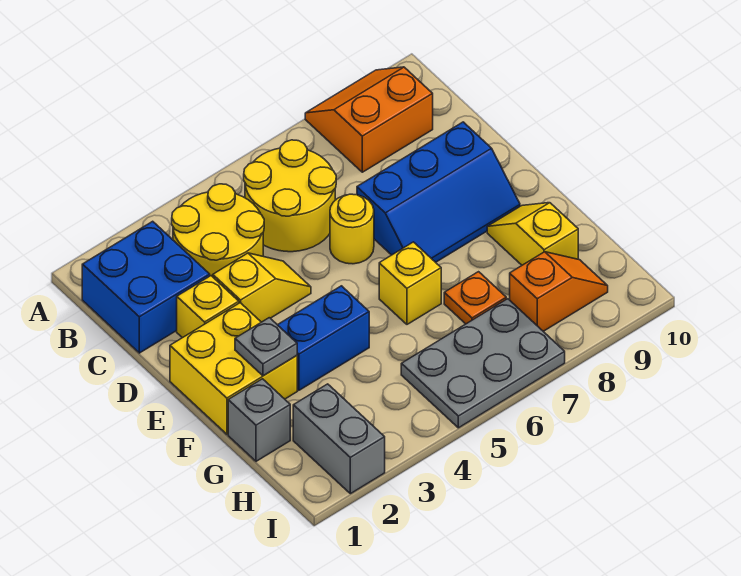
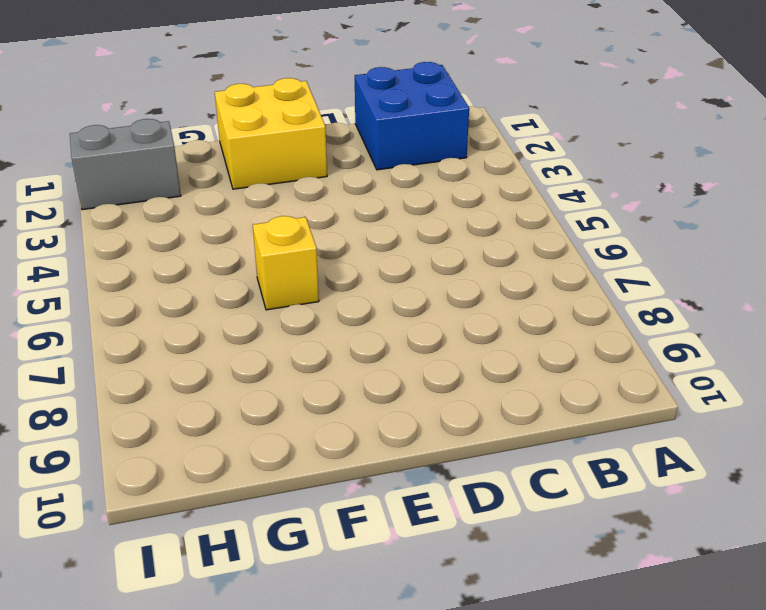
none -> orange 2x2 slope [305,67,433,172]
none -> yellow 2x2 round brick [172,184,264,277]
none -> yellow 2x2 round brick [244,140,336,252]

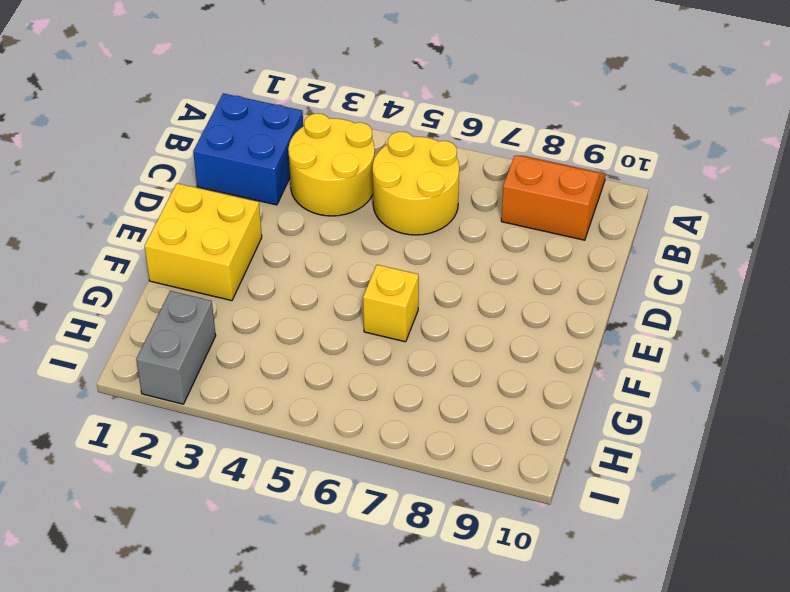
none -> yellow 1x1 brick [177,276,239,338]
none -> yellow 1x2 slope [213,253,311,322]
none -> yellow 1x1 round brick [330,194,374,264]

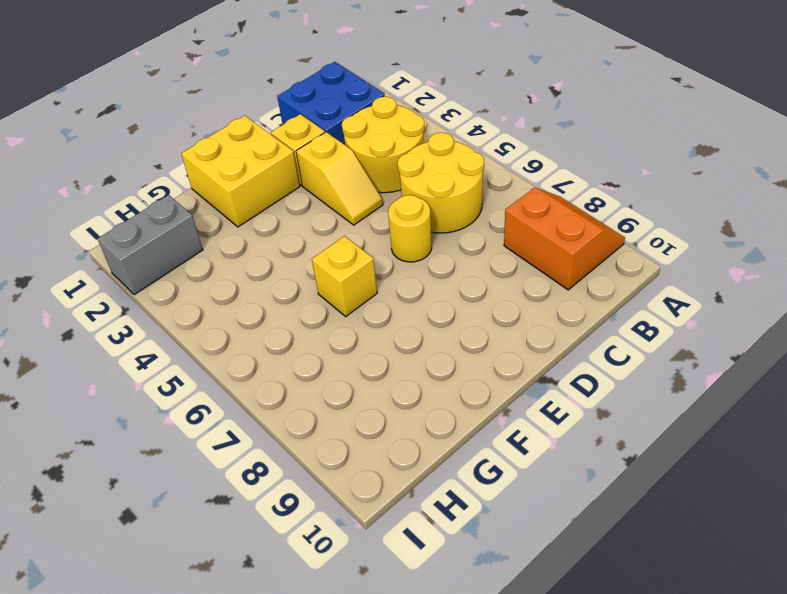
none -> blue 2x3 slope [357,122,520,262]
none -> blue 1x2 brick [278,286,369,390]
none -> yellow 1x2 slope [487,203,578,265]

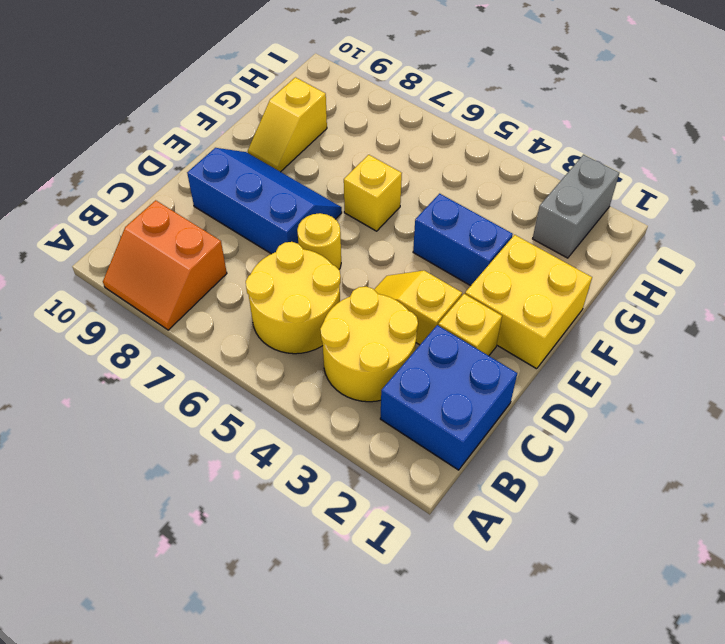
none -> grey 1x1 brick [228,379,290,461]
none -> orange 1x1 plate [444,272,506,324]
none -> grey 2x3 plate [401,299,565,428]

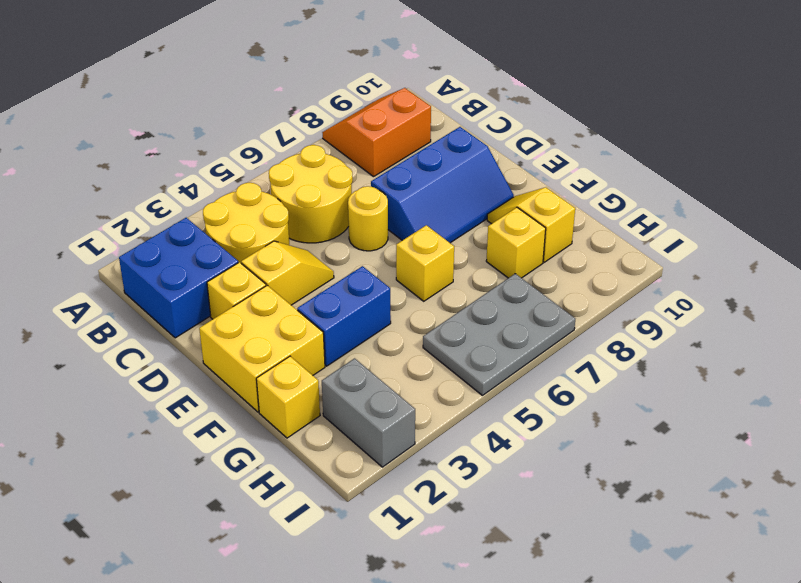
yellow 1x1 brick [256,356,320,438] -> grey 1x1 brick [228,379,290,461]
yellow 1x1 brick [486,207,546,278] -> none
none -> orange 1x1 plate [444,272,506,324]
none -> orange 1x2 slope [510,252,608,331]
none -> grey 1x1 plate [235,318,297,376]

